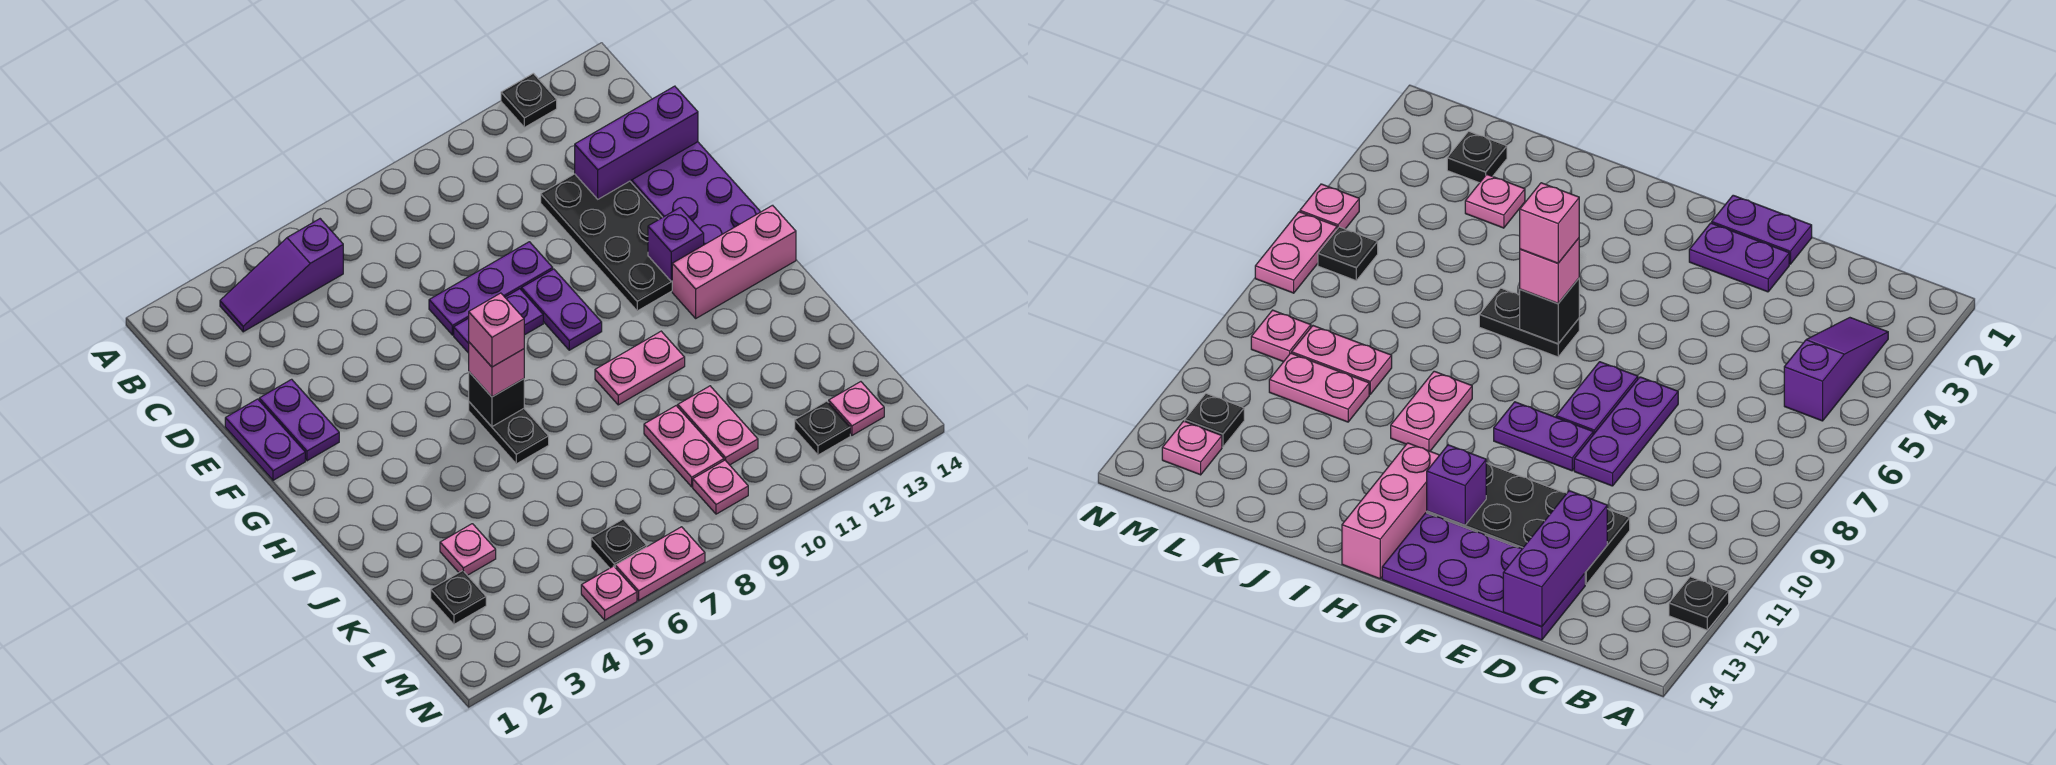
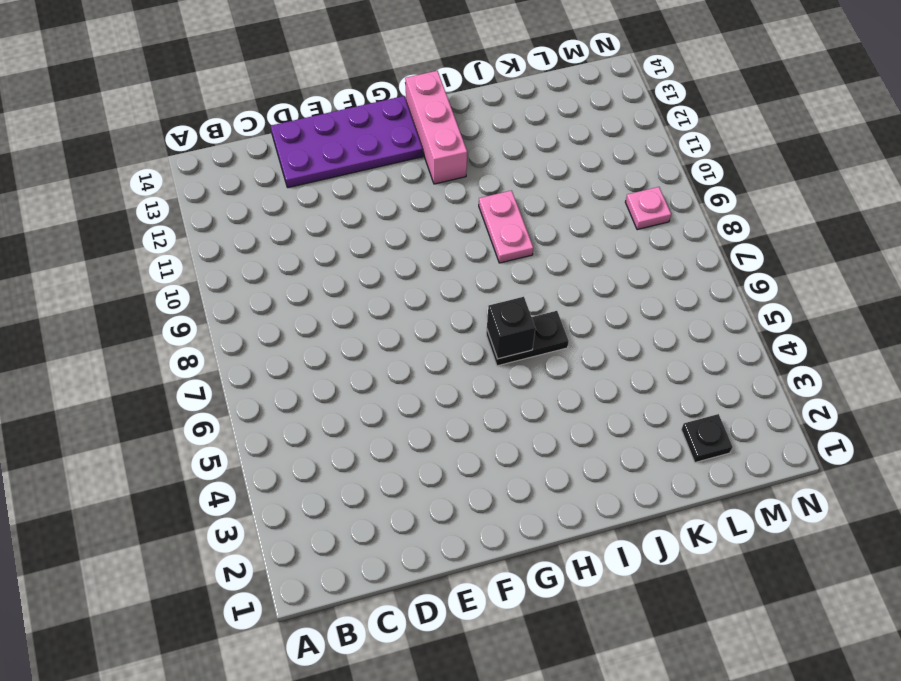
none -> black 1x1 plate [501,73,557,127]
none -> purple 1x3 slope [220,219,343,332]
none -> black 2x4 plate [541,174,672,311]

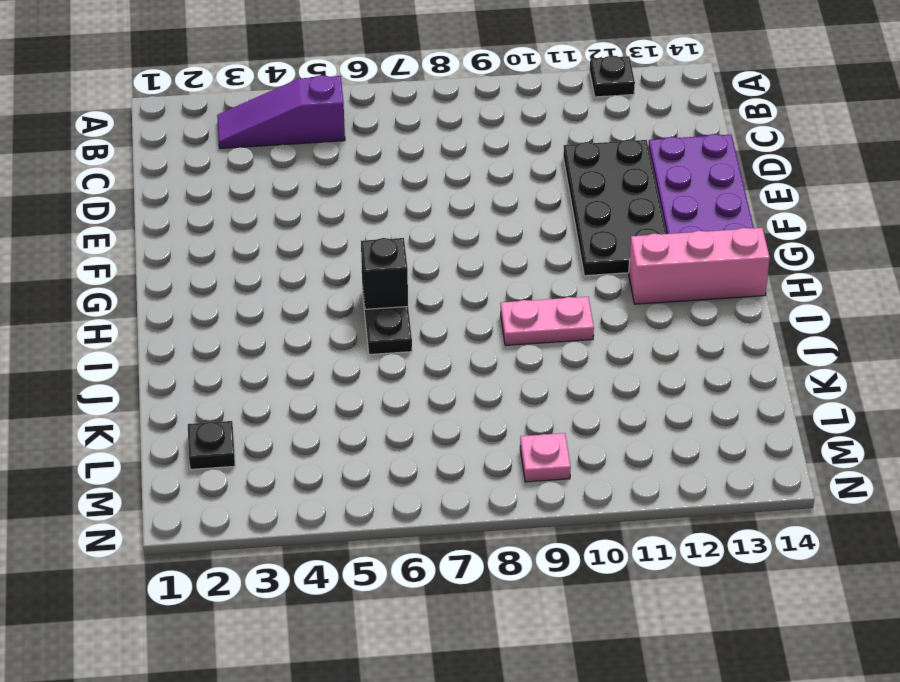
none -> purple 1x2 plate [225,399,305,480]
none -> purple 1x2 plate [259,379,339,461]
none -> purple 1x3 plate [429,242,553,335]

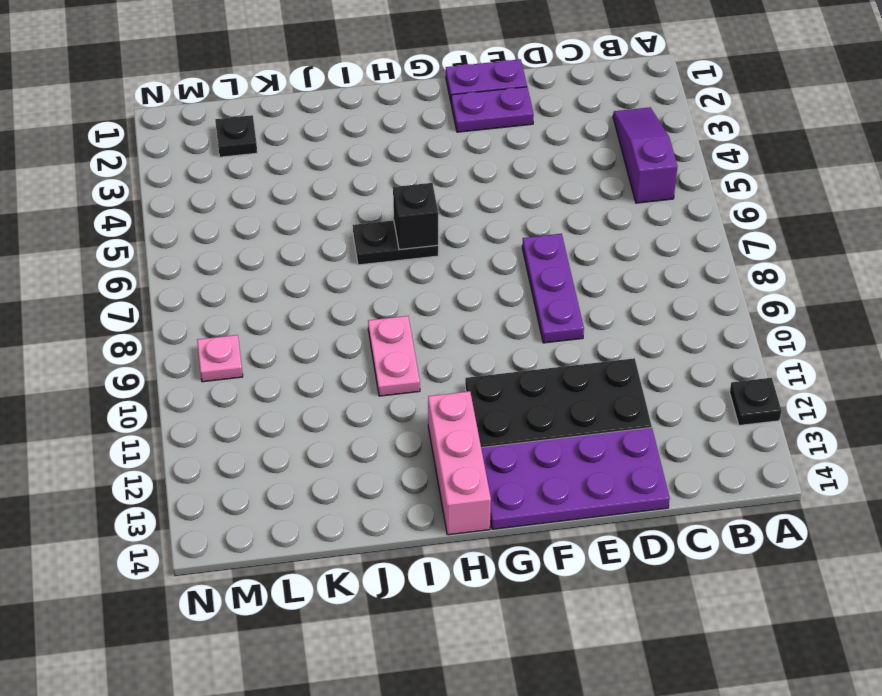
none -> purple 1x2 plate [454,289,543,353]
none -> purple 1x2 plate [522,269,602,350]
none -> pink 1x1 plate [440,524,496,575]

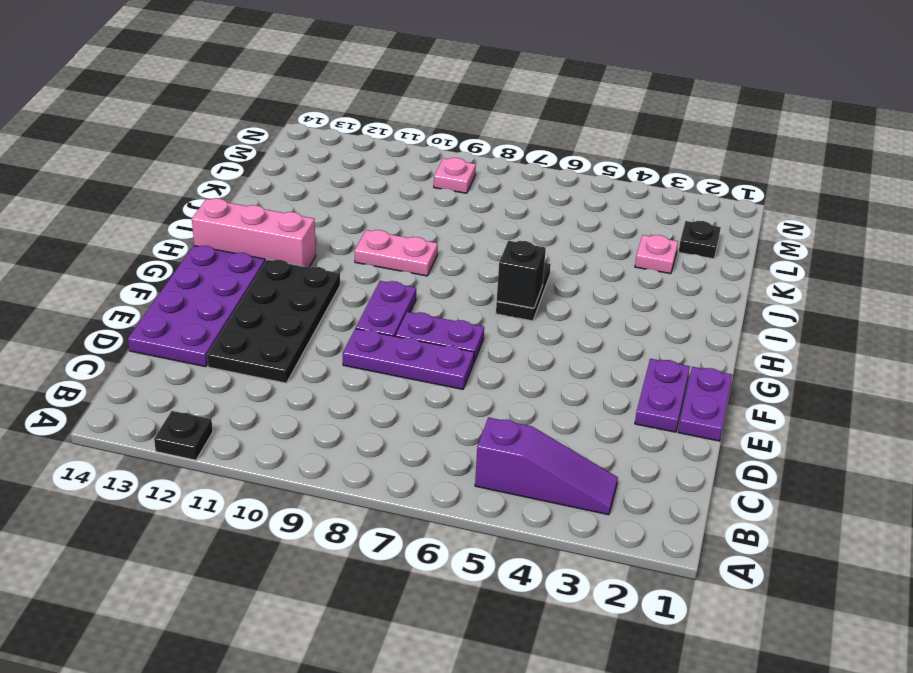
none -> pink 1x2 plate [644,406,724,487]
none -> pink 1x2 plate [678,386,758,465]
none -> black 1x1 plate [591,519,647,568]

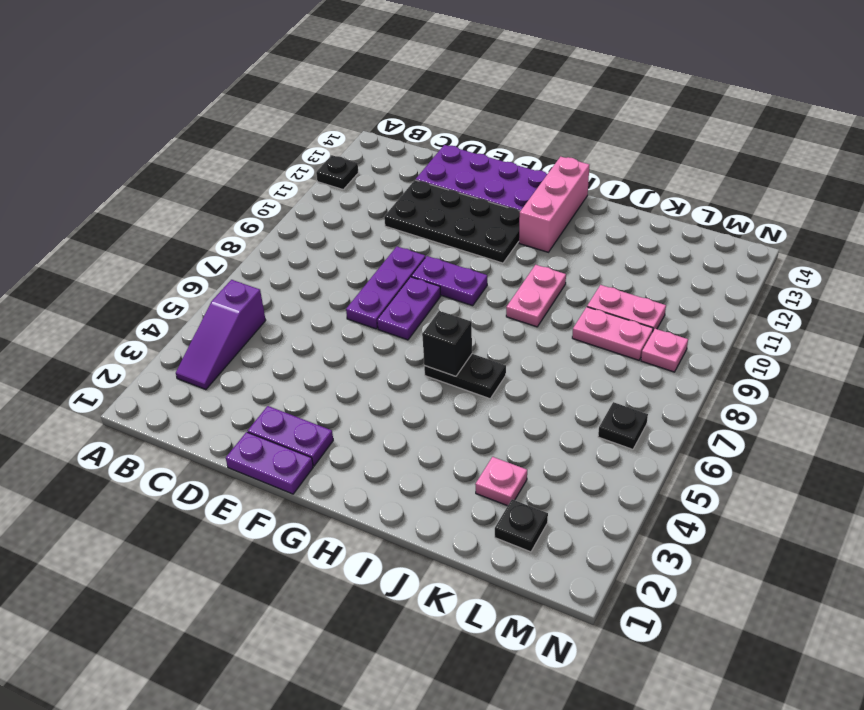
none -> black 1x1 plate [795,401,850,455]
none -> pink 1x1 plate [829,382,884,435]
none -> pink 1x1 plate [581,566,637,620]

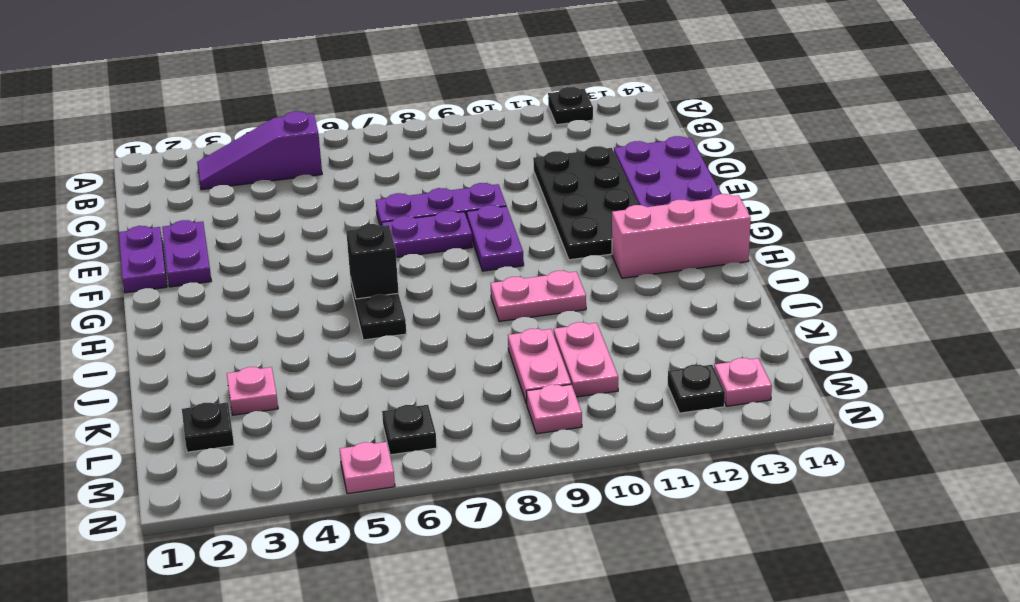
none -> pink 1x2 plate [615,527,705,600]
none -> purple 1x3 brick [575,86,698,199]
none -> purple 1x1 brick [648,208,704,281]

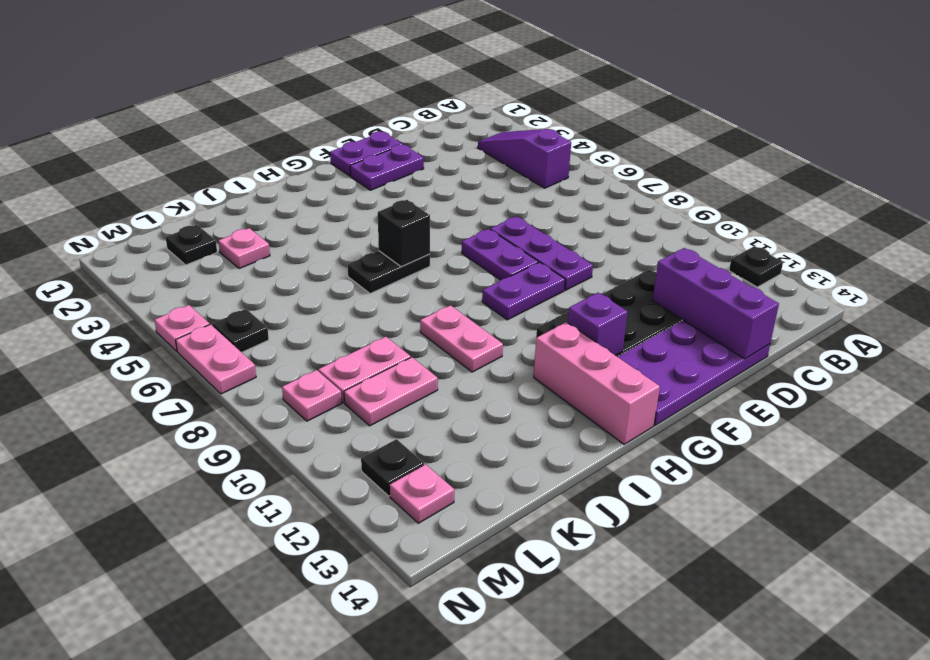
none -> pink 1x1 brick [469,342,524,397]
none -> pink 1x1 brick [469,293,524,367]

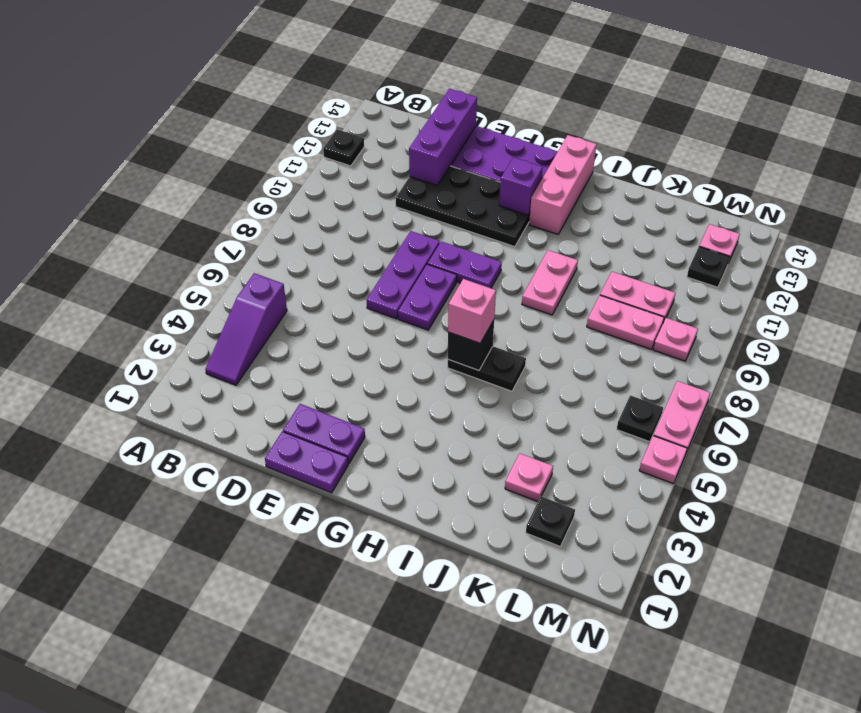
none -> pink 1x1 brick [469,293,524,367]

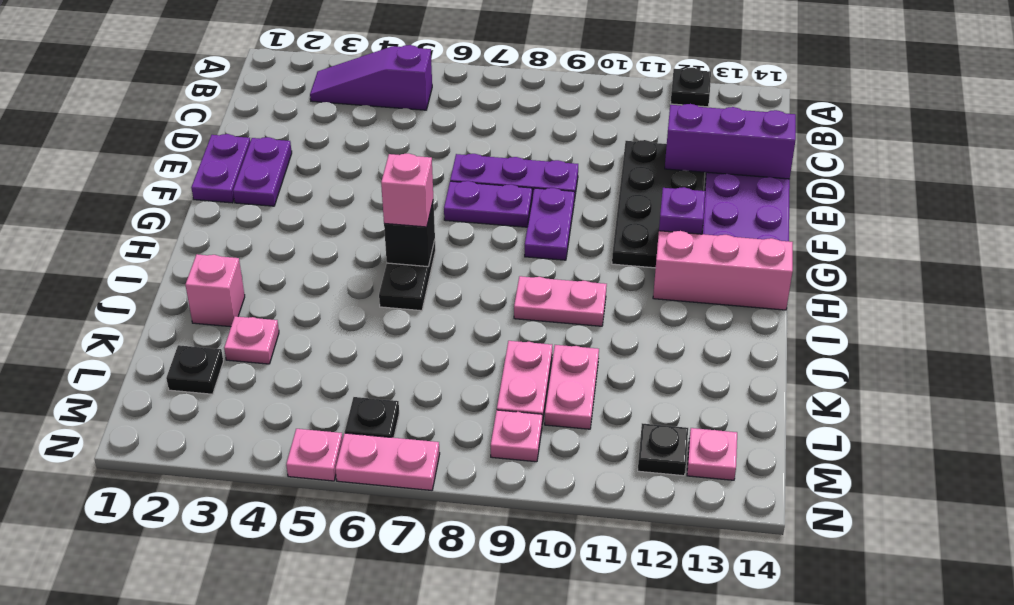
pink 1x1 brick [185,254,245,327] -> pink 1x1 brick moved to [469,293,524,367]

